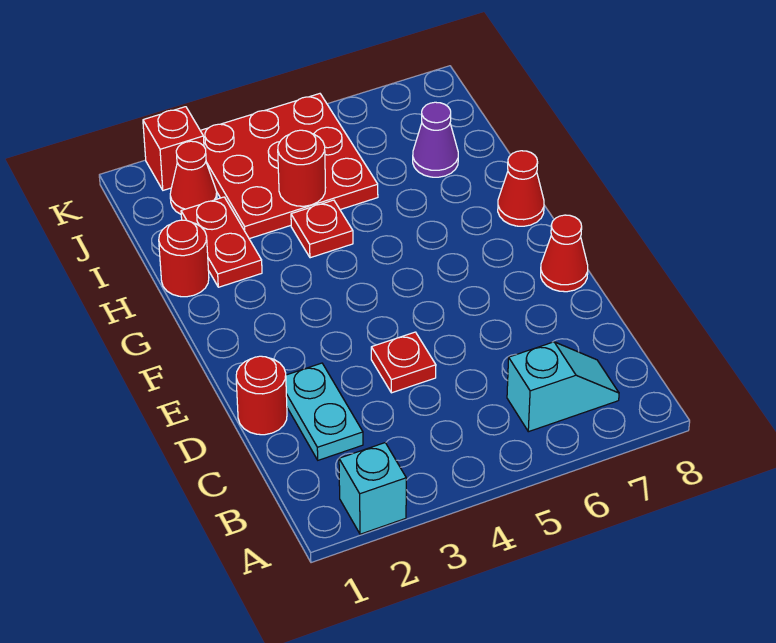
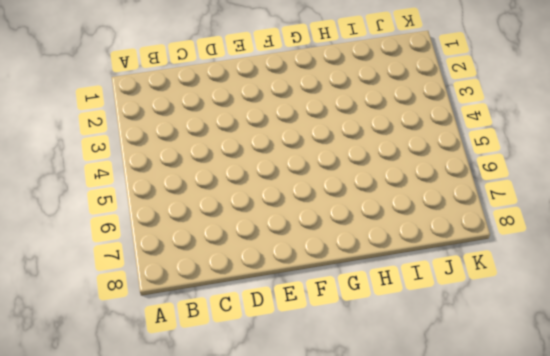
none -> cyan 1x1 brick [339,443,406,534]
none -> cyan 1x2 slope [507,342,619,432]
none -> cyan 1x2 plate [286,363,363,460]

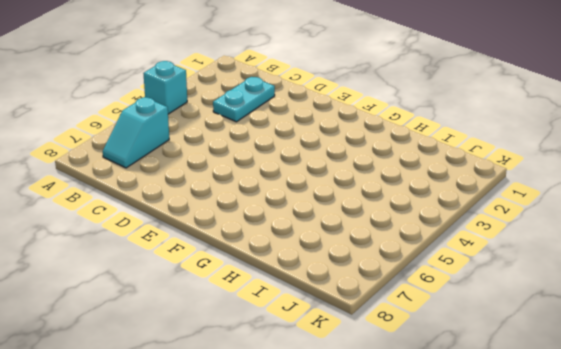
cyan 1x1 brick [143,61,187,114] -> cyan 1x1 brick moved to [339,443,406,534]
cyan 1x2 plate [213,77,275,122] -> cyan 1x2 plate turned to [286,363,363,460]
none -> red 1x1 round brick [236,356,287,435]
none -> red 1x1 plate [371,332,436,393]
none -> red 1x1 cone [541,215,588,292]

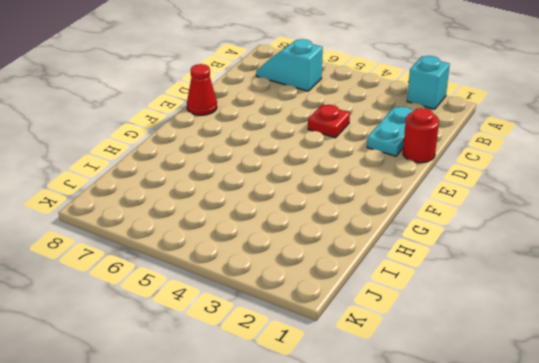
none -> red 1x1 cone [498,151,544,226]
none -> red 1x1 round brick [159,220,209,297]
none -> red 1x2 plate [181,197,262,287]

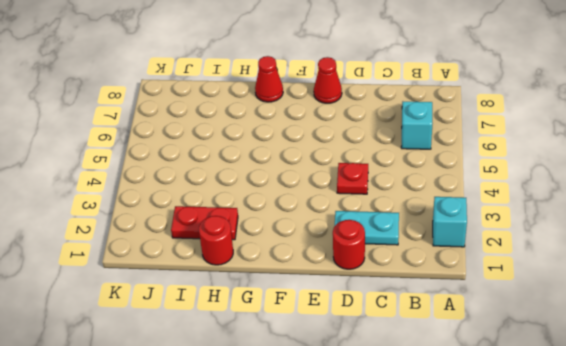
none -> red 1x1 plate [291,200,353,258]
none -> red 3x3 plate [200,94,378,239]
none -> purple 1x1 cone [413,102,458,177]

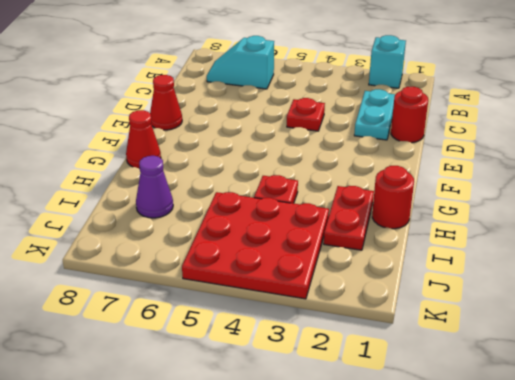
none -> red 1x1 cone [170,141,217,214]
none -> red 1x1 brick [143,107,204,190]
none -> red 1x1 round brick [278,130,326,206]

